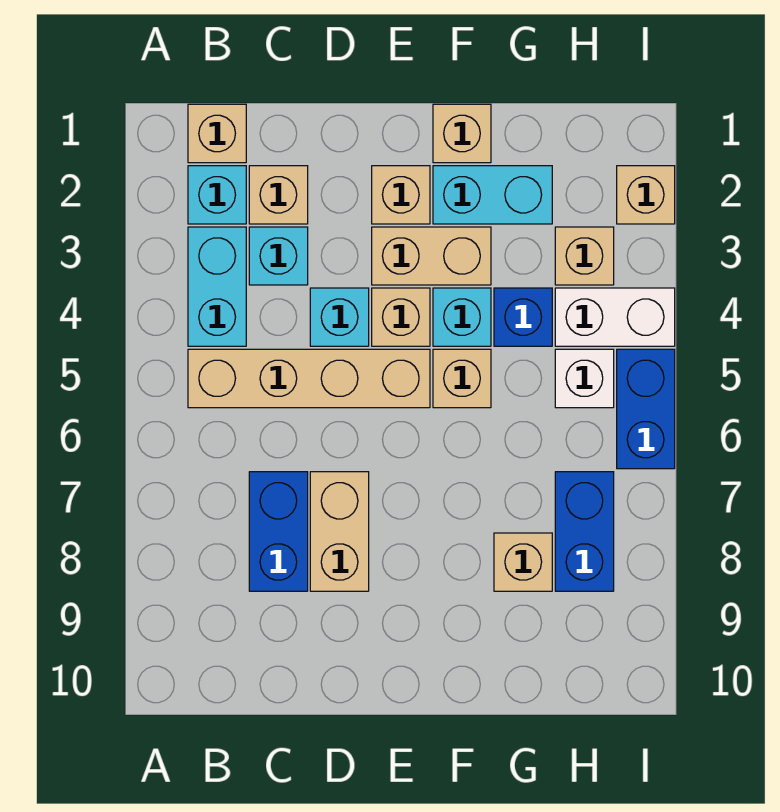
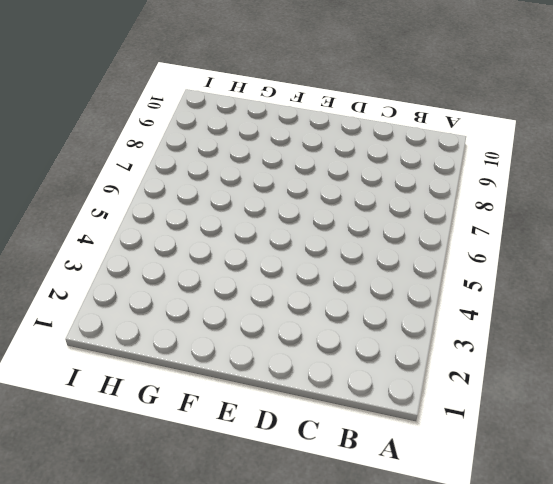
none -> tan 1x1 brick [188,104,246,163]
none -> cyan 1x1 brick [188,166,246,224]
none -> cyan 1x2 brick [188,227,246,346]

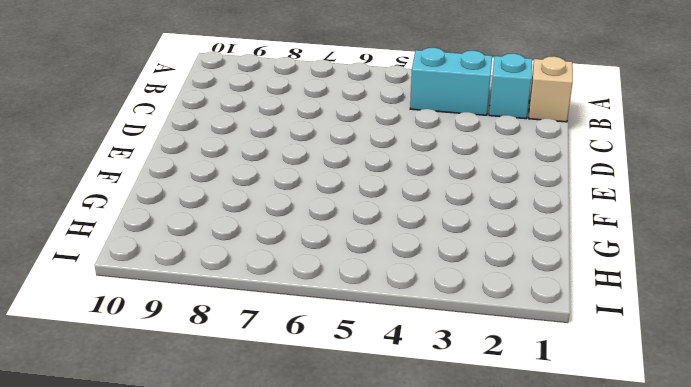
none -> tan 1x4 brick [188,349,430,408]
none -> tan 1x1 brick [249,166,308,224]
none -> cyan 1x1 brick [249,227,308,285]

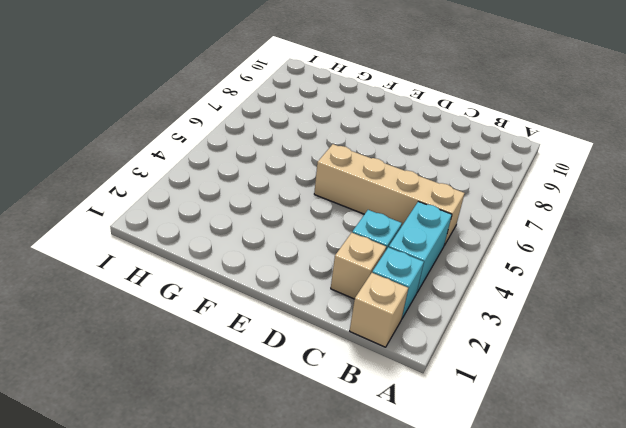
none -> blue 1x2 brick [249,472,308,591]
none -> cyan 1x1 brick [310,288,369,346]
none -> tan 1x2 brick [310,472,369,591]

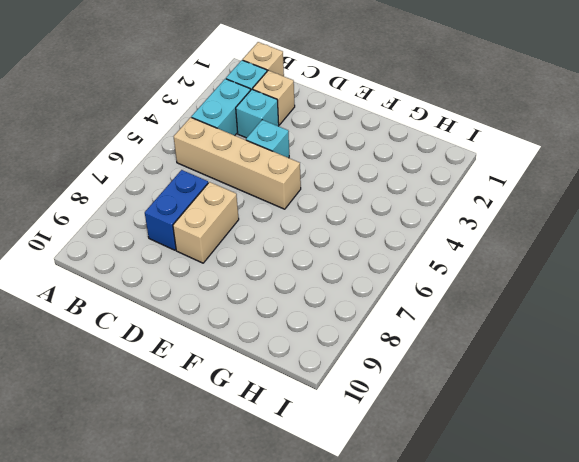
none -> tan 1x1 brick [372,166,430,224]
none -> tan 1x2 brick [372,227,491,285]
none -> tan 1x1 brick [372,288,430,346]

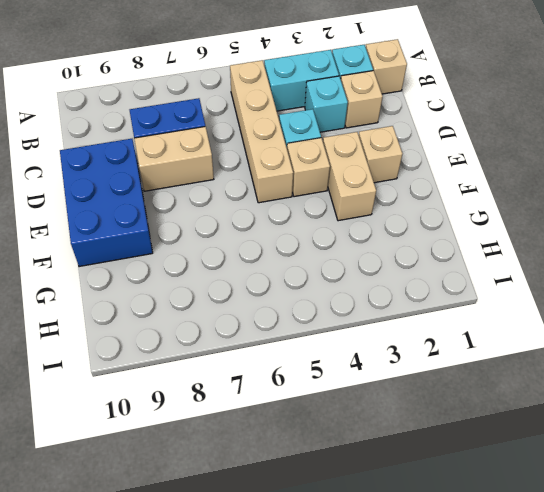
blue 2x3 brick [60,139,153,267] -> none
none -> tan 1x1 brick [433,104,491,163]
none -> cyan 1x2 brick [433,166,552,224]
none -> cyan 1x1 brick [433,288,491,346]

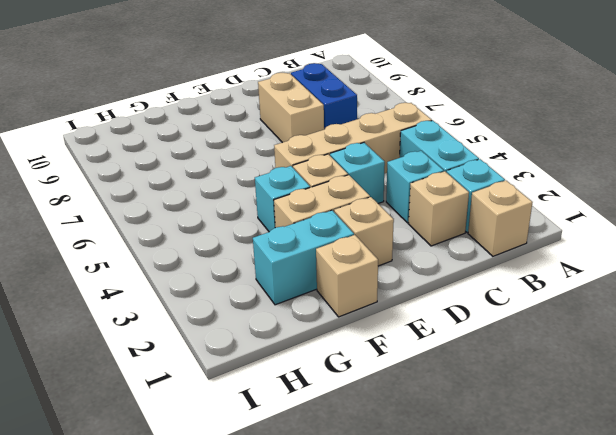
none -> tan 1x1 brick [433,349,491,408]
none -> blue 1x1 brick [494,288,552,346]
none -> tan 1x1 brick [494,533,552,591]

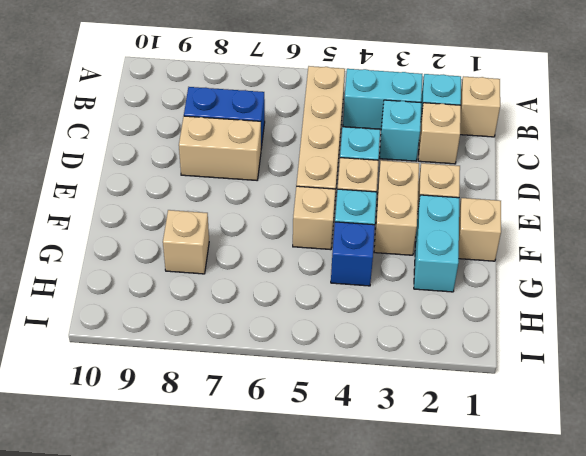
none -> tan 1x1 brick [555,227,614,285]
none -> white 1x2 brick [555,288,675,346]
none -> white 1x1 brick [555,349,614,408]

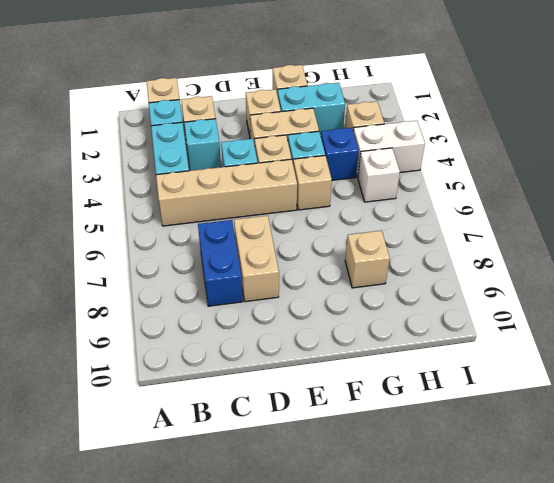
none -> blue 1x2 brick [555,472,614,591]
none -> tan 1x1 brick [617,166,675,224]
none -> blue 1x2 brick [617,349,675,469]

